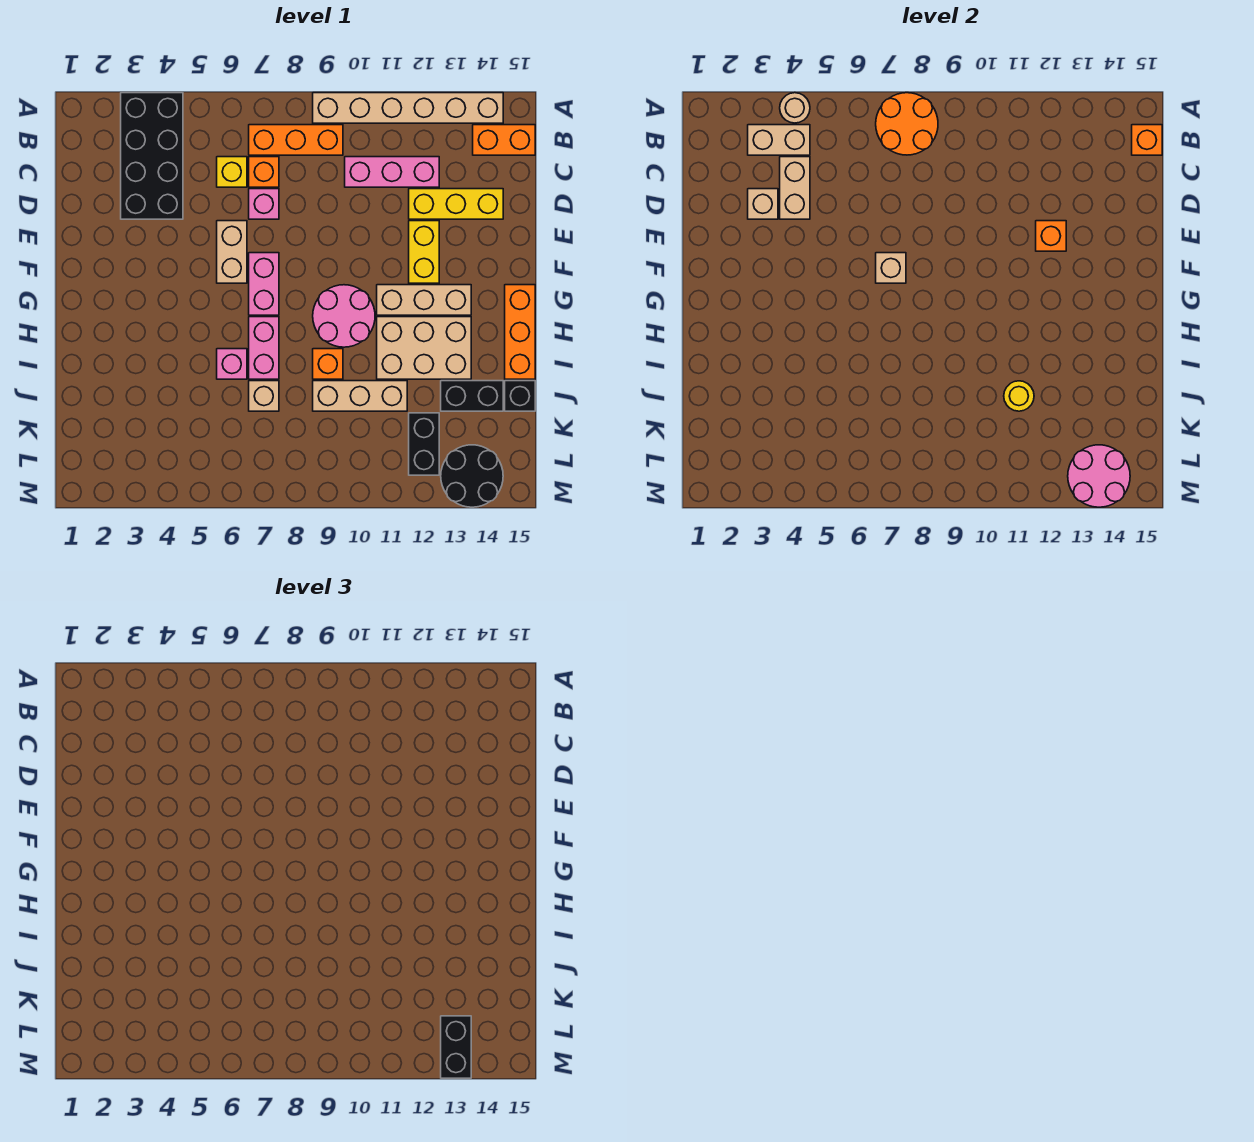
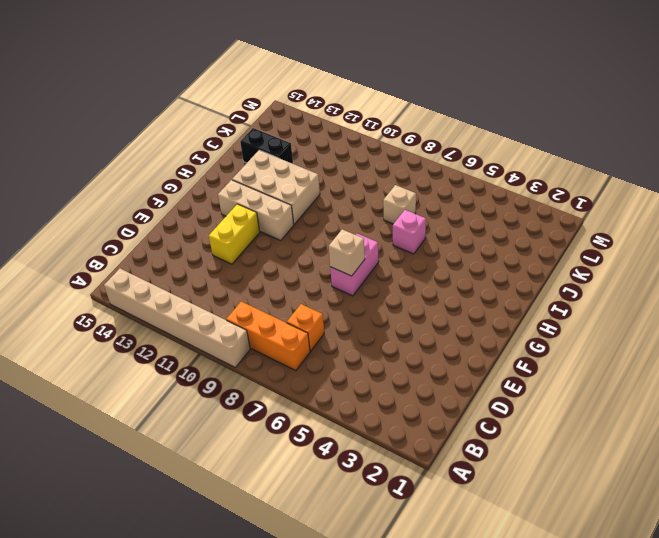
none -> black 2x4 brick [121,93,183,219]
none -> orange 1x2 brick [473,125,535,155]
none -> yellow 1x1 brick [217,157,247,187]
none -> pink 1x3 brick [345,157,439,187]

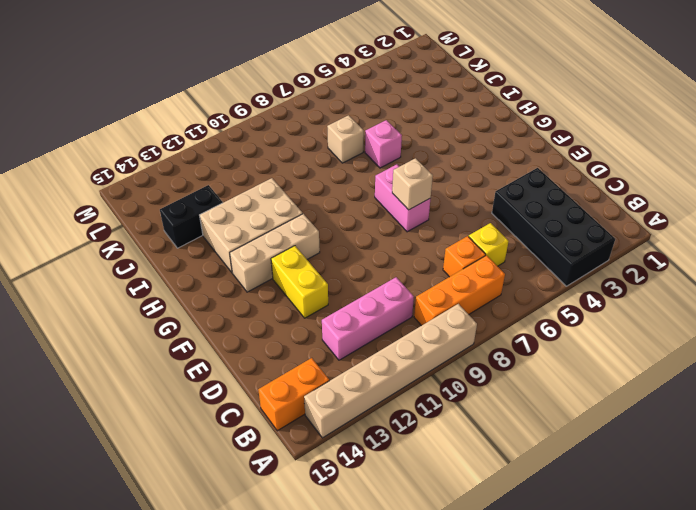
none -> pink 1x1 brick [249,189,279,219]
none -> yellow 1x3 brick [409,189,503,219]
none -> tan 1x2 brick [217,221,247,283]
none -> pink 2x2 round brick [313,285,375,347]

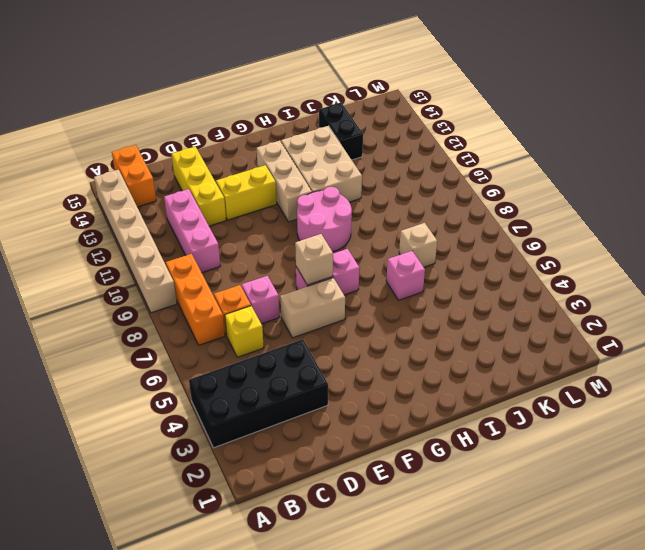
none -> orange 1x3 brick [505,285,535,379]
none -> pink 1x2 brick [249,317,279,379]
none -> orange 1x1 brick [313,349,343,379]
none -> tan 1x3 brick [313,381,407,411]

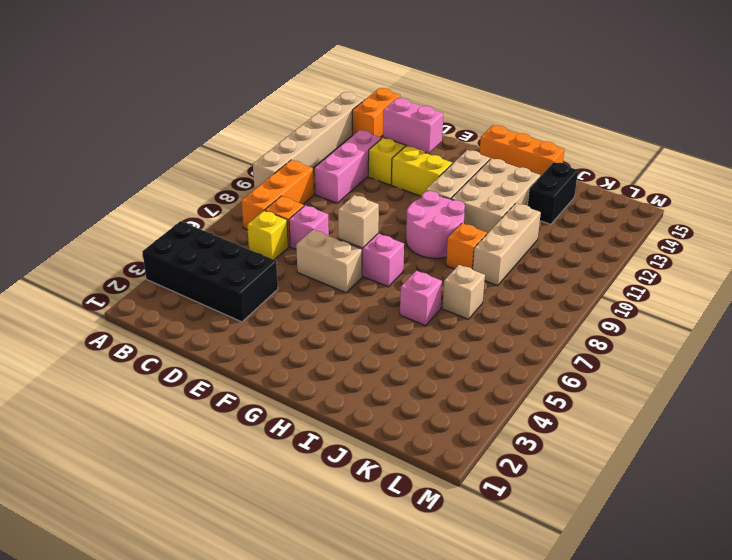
pink 1x2 brick [383,98,443,153] -> pink 1x2 brick moved to [249,317,279,379]
none -> black 1x1 brick [505,381,535,411]
none -> black 1x2 brick [409,413,439,475]
none -> black 2x2 round brick [441,445,503,507]
none -> tan 1x1 round brick [780,93,810,123]

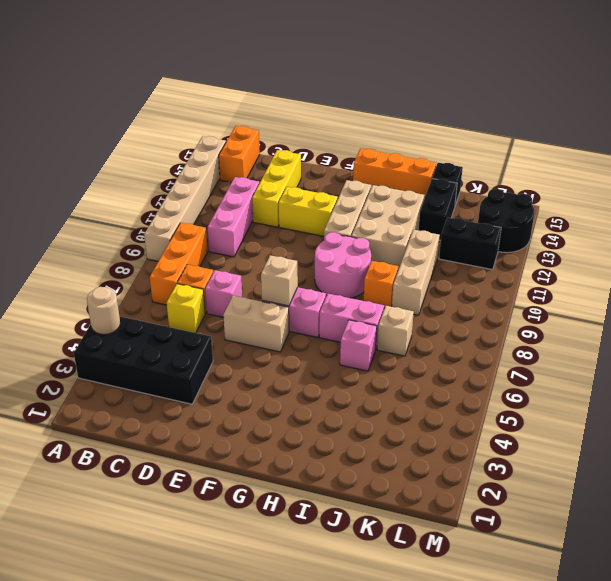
none -> orange 2x2 round brick [876,93,938,155]
none -> tan 1x2 brick [748,125,810,155]
none -> orange 1x1 brick [1132,125,1162,155]
none -> tan 1x2 brick [780,157,810,219]

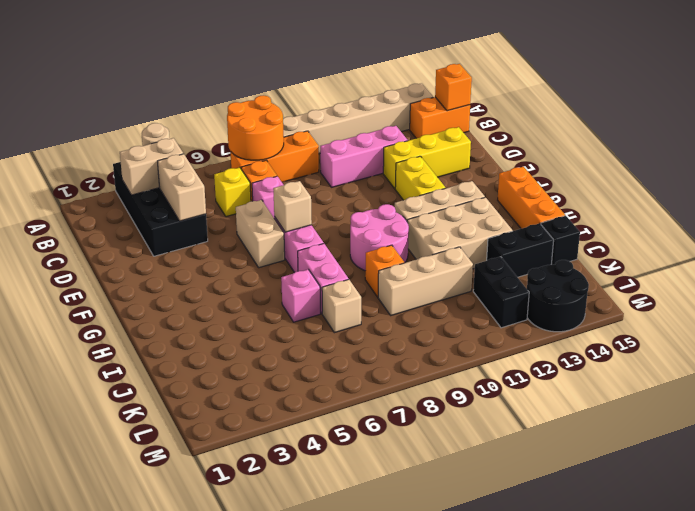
none -> tan 1x1 brick [748,189,778,219]
none -> orange 1x1 brick [1036,221,1066,251]
none -> yellow 1x1 round brick [1004,381,1034,411]
none -> pink 2x2 round brick [1068,445,1130,507]

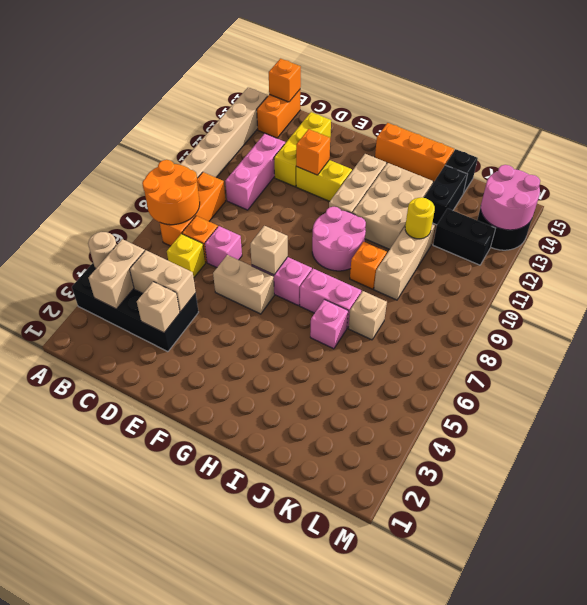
none -> black 1x2 brick [441,1016,471,1078]

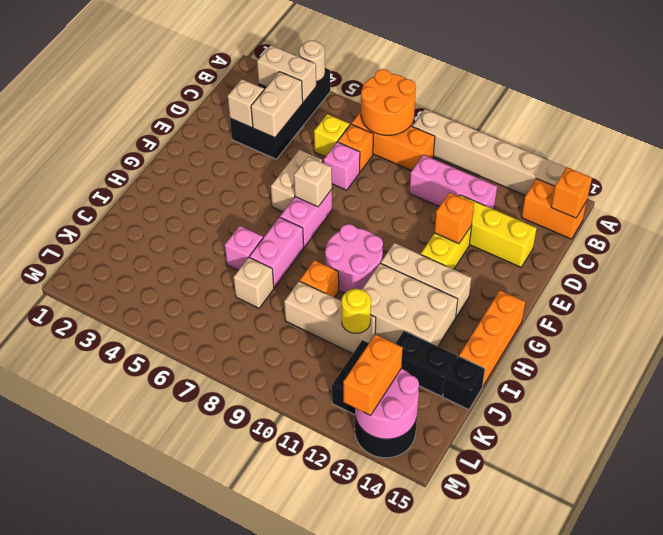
orange 1x2 brick [343,334,403,416] -> black 1x2 brick [441,1016,471,1078]

